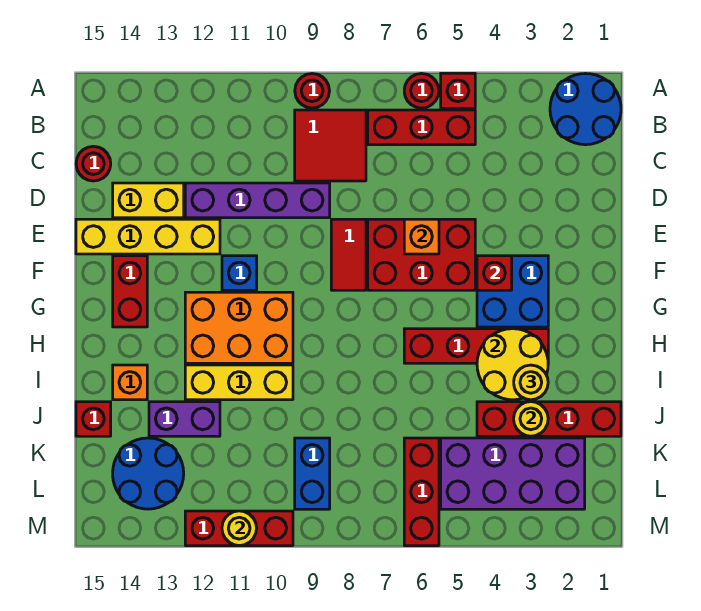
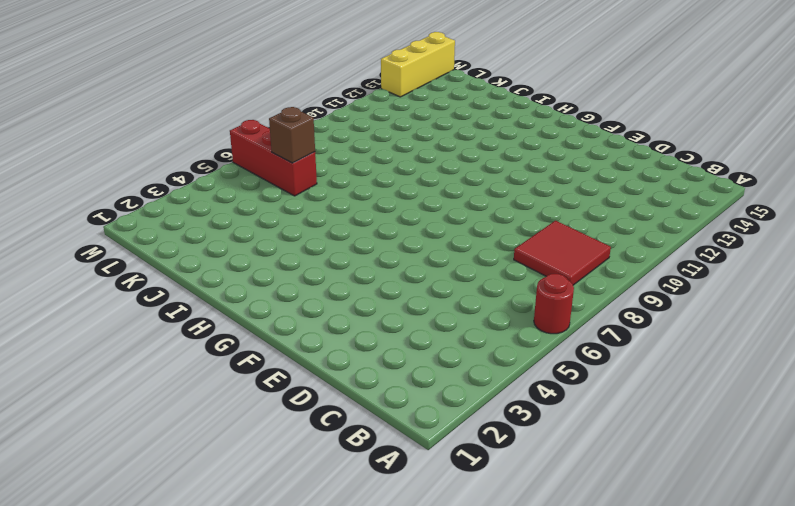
brown 1x1 brick [269,107,315,163] -> none
yellow 1x3 brick [381,32,455,97] -> yellow 1x3 brick moved to [185,365,293,400]
none -> blue 2x2 round brick [550,74,621,145]
none -> red 1x1 brick [441,73,475,108]
none -> red 1x1 round brick [295,74,329,108]
none -> red 1x3 brick [368,110,475,145]

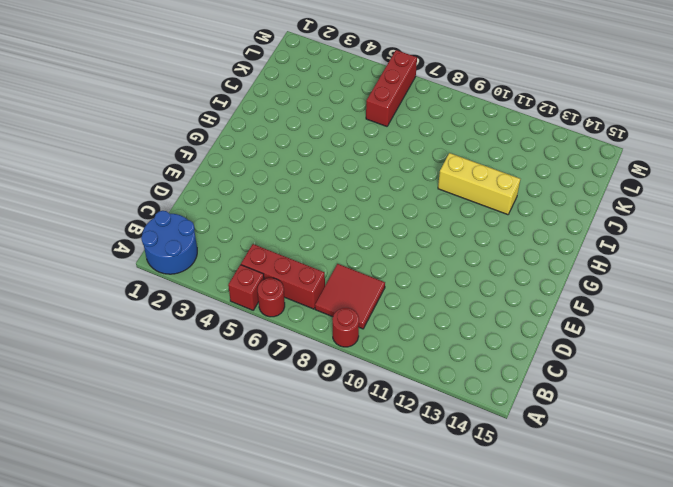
none -> red 1x1 round brick [76,146,111,181]
none -> purple 1x4 brick [185,183,330,218]
none -> yellow 1x2 brick [113,183,184,218]
none -> red 2x3 brick [368,219,475,290]

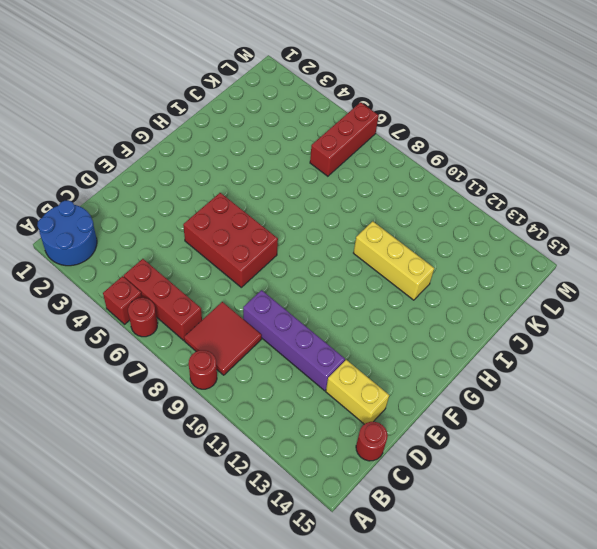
none -> red 1x2 tile [331,219,366,290]
none -> yellow 1x4 brick [76,219,220,254]
none -> blue 2x2 brick [477,256,548,327]
none -> blue 1x1 brick [222,256,257,290]

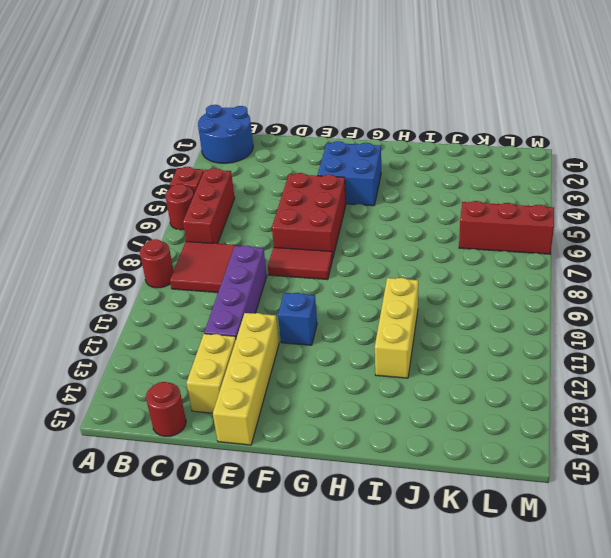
none -> red 1x2 brick [113,256,147,327]
none -> orange 2x3 brick [185,292,293,363]
none -> red 1x4 brick [404,329,548,363]
none -> orange 1x1 brick [113,365,147,400]

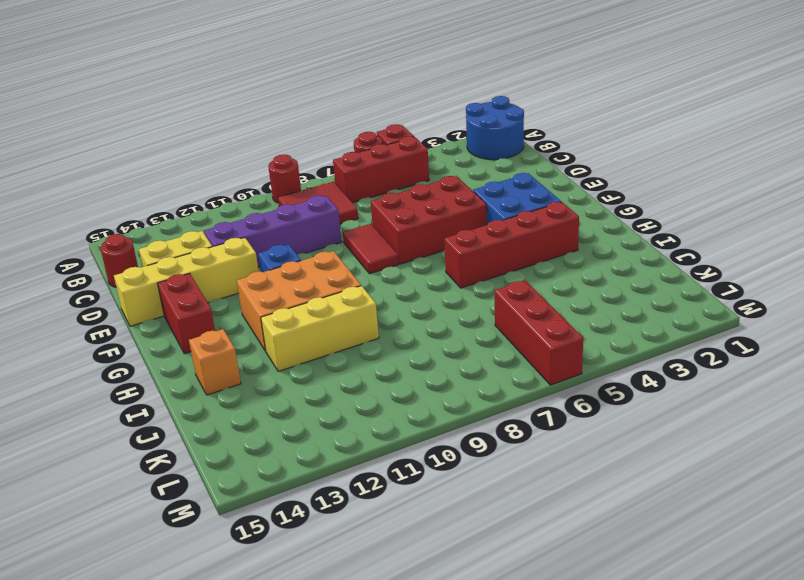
none -> red 1x4 brick [477,402,621,436]
none -> purple 1x2 brick [149,402,220,436]
none -> red 1x1 brick [76,402,111,436]
none -> purple 2x4 brick [441,438,585,509]

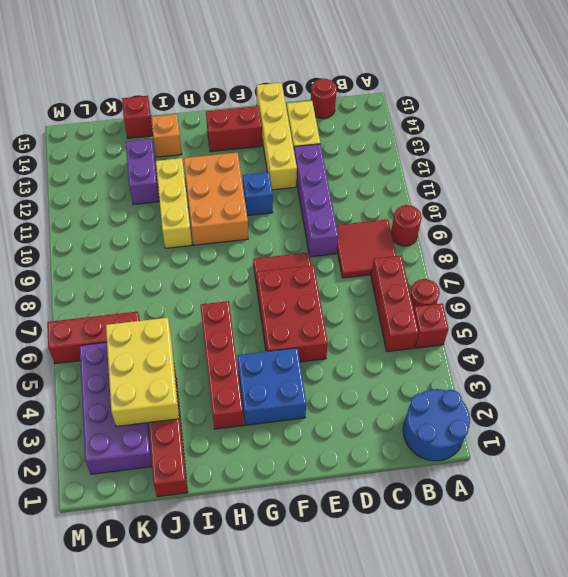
yellow 2x3 brick [106,318,179,426] -> yellow 1x1 round brick [514,402,548,436]
none -> blue 1x2 brick [295,438,330,509]
none -> blue 2x2 round brick [113,438,184,509]
none -> red 1x3 brick [185,511,293,546]
none -> orange 1x1 brick [404,219,439,254]

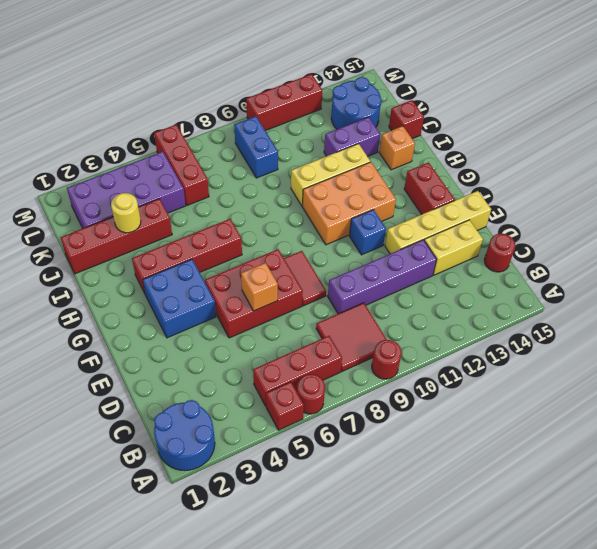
none -> red 1x1 brick [477,256,512,290]
none -> yellow 2x2 round brick [477,329,548,400]
none -> yellow 1x1 round brick [222,511,257,546]
none -> yellow 1x1 round brick [514,365,548,400]

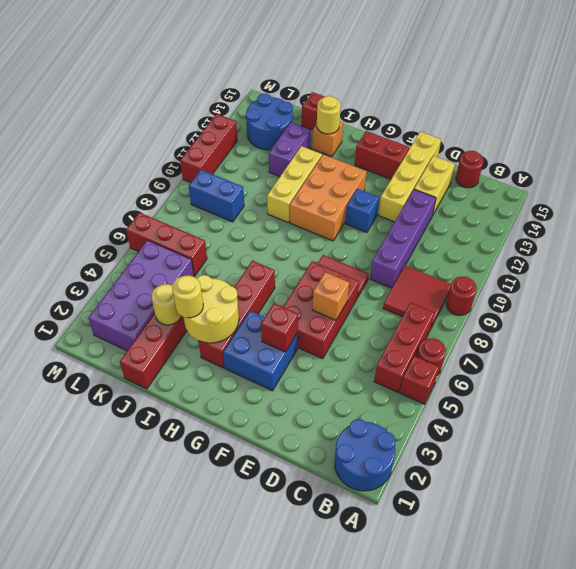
yellow 1x1 round brick [317,96,341,134] -> yellow 1x1 round brick moved to [222,511,257,546]

